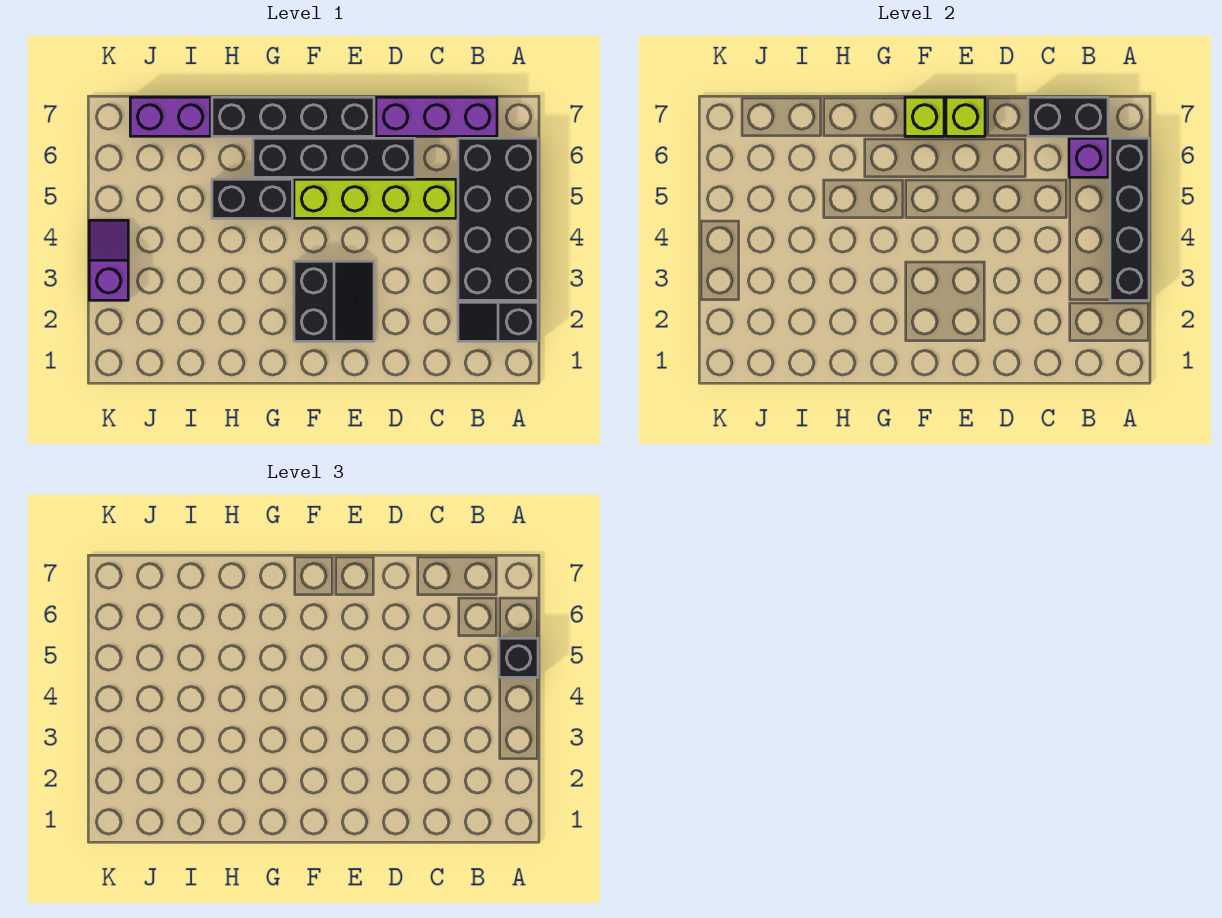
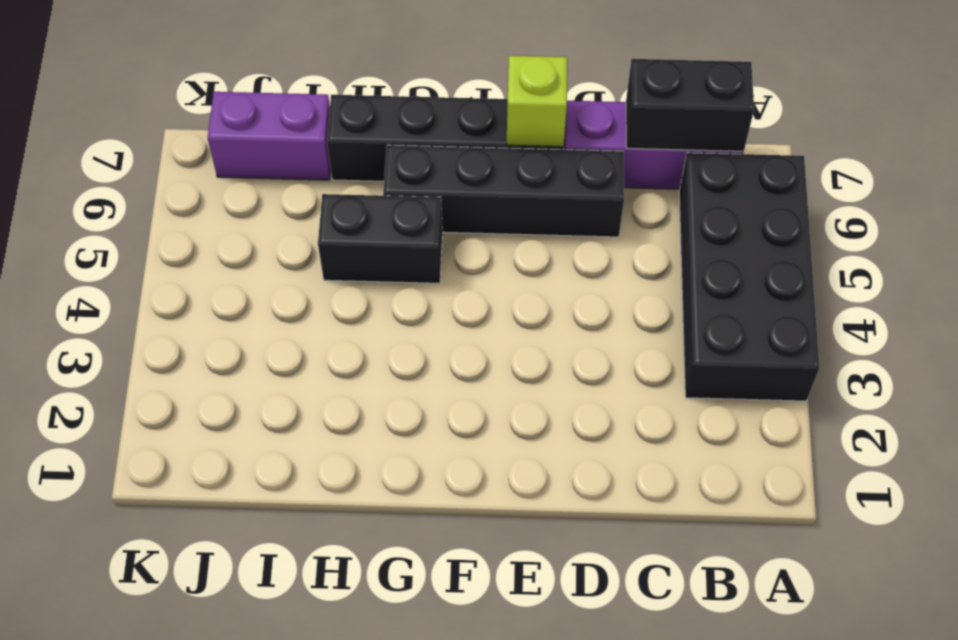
none -> black 1x2 slope [458,302,538,341]
none -> lime 1x4 brick [294,179,456,218]
none -> black 2x2 slope [294,261,374,341]

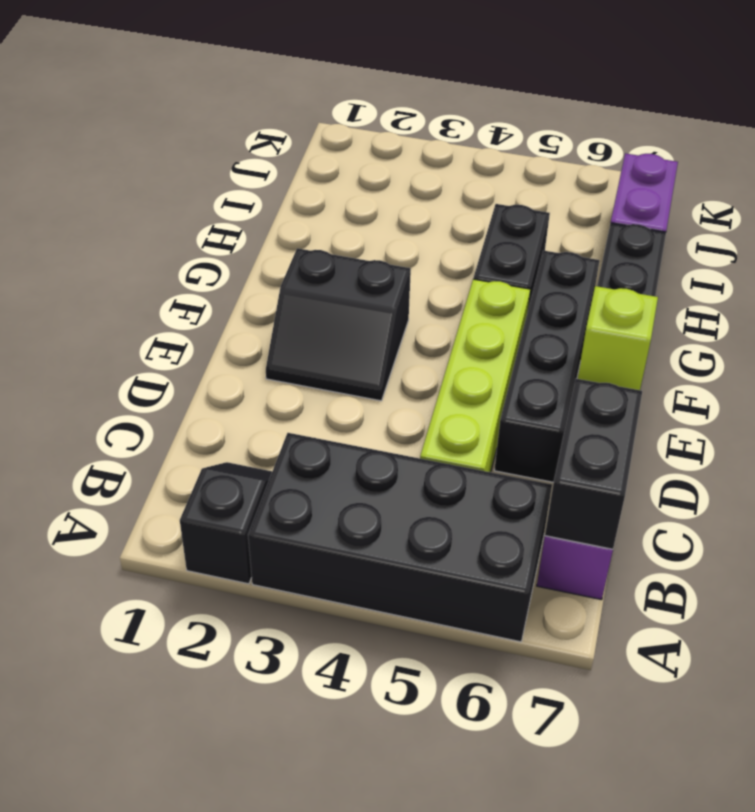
none -> purple 1x2 slope [89,220,128,300]
none -> black 1x4 brick [1110,138,1149,300]
none -> purple 1x1 brick [1069,138,1108,177]

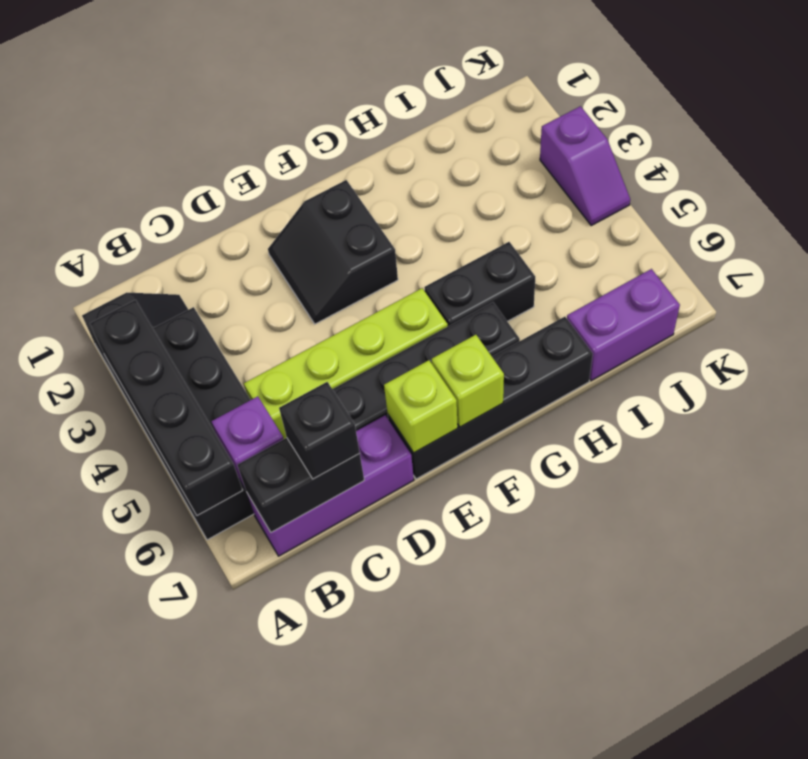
black 1x1 brick [279,382,360,479] -> black 1x1 brick moved to [499,638,538,677]

